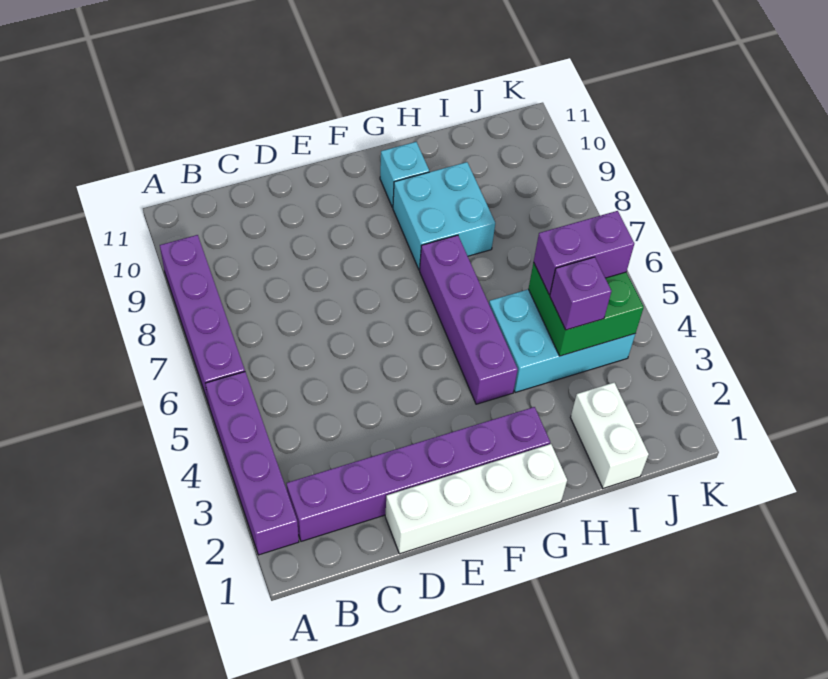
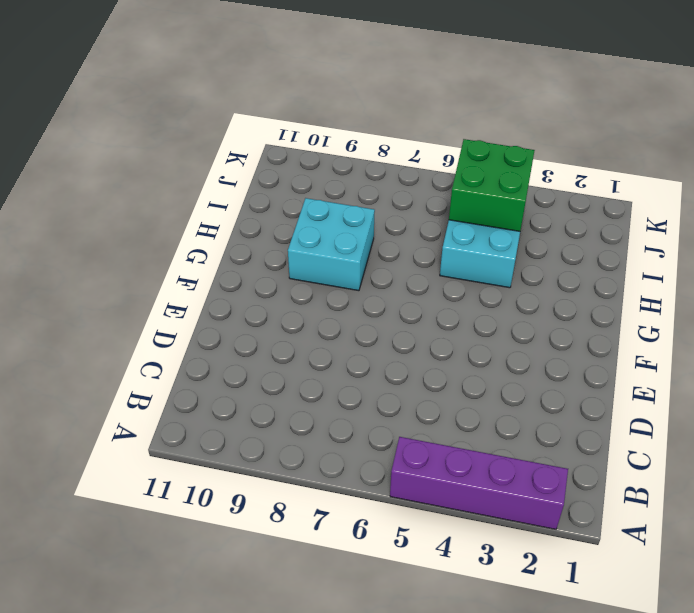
none -> purple 1x4 brick [160,235,245,404]
none -> purple 1x6 brick [287,407,550,541]
none -> white 1x4 brick [385,444,567,554]

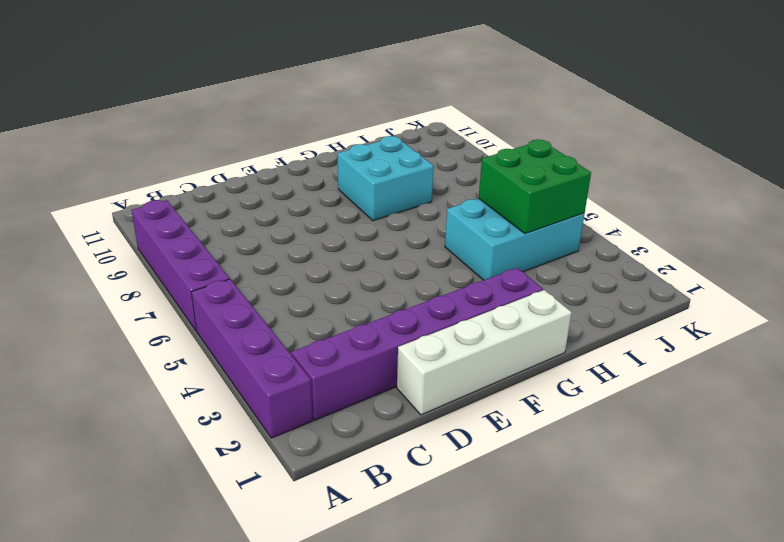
none -> purple 1x4 brick [420,235,518,404]
none -> cyan 1x1 brick [380,142,429,208]
none -> white 1x2 brick [571,383,649,488]

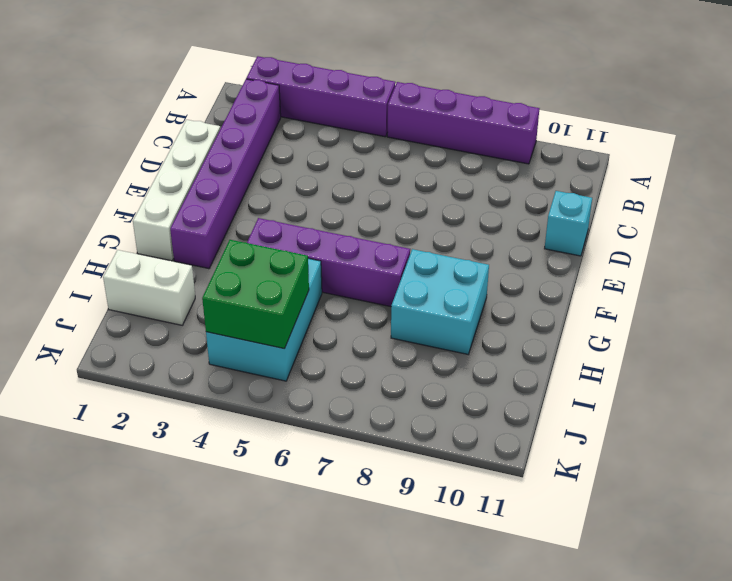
cyan 1x1 brick [545,191,592,256] -> cyan 1x1 brick moved to [380,142,429,208]
none -> purple 1x1 brick [550,257,612,330]
none -> purple 1x2 brick [534,211,634,294]

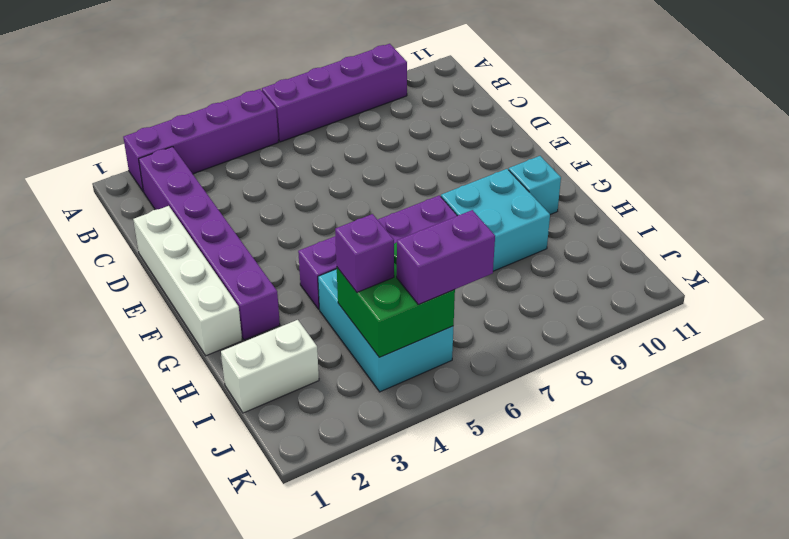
purple 1x2 brick [397,210,495,305] -> purple 1x2 brick turned to [534,211,634,294]

